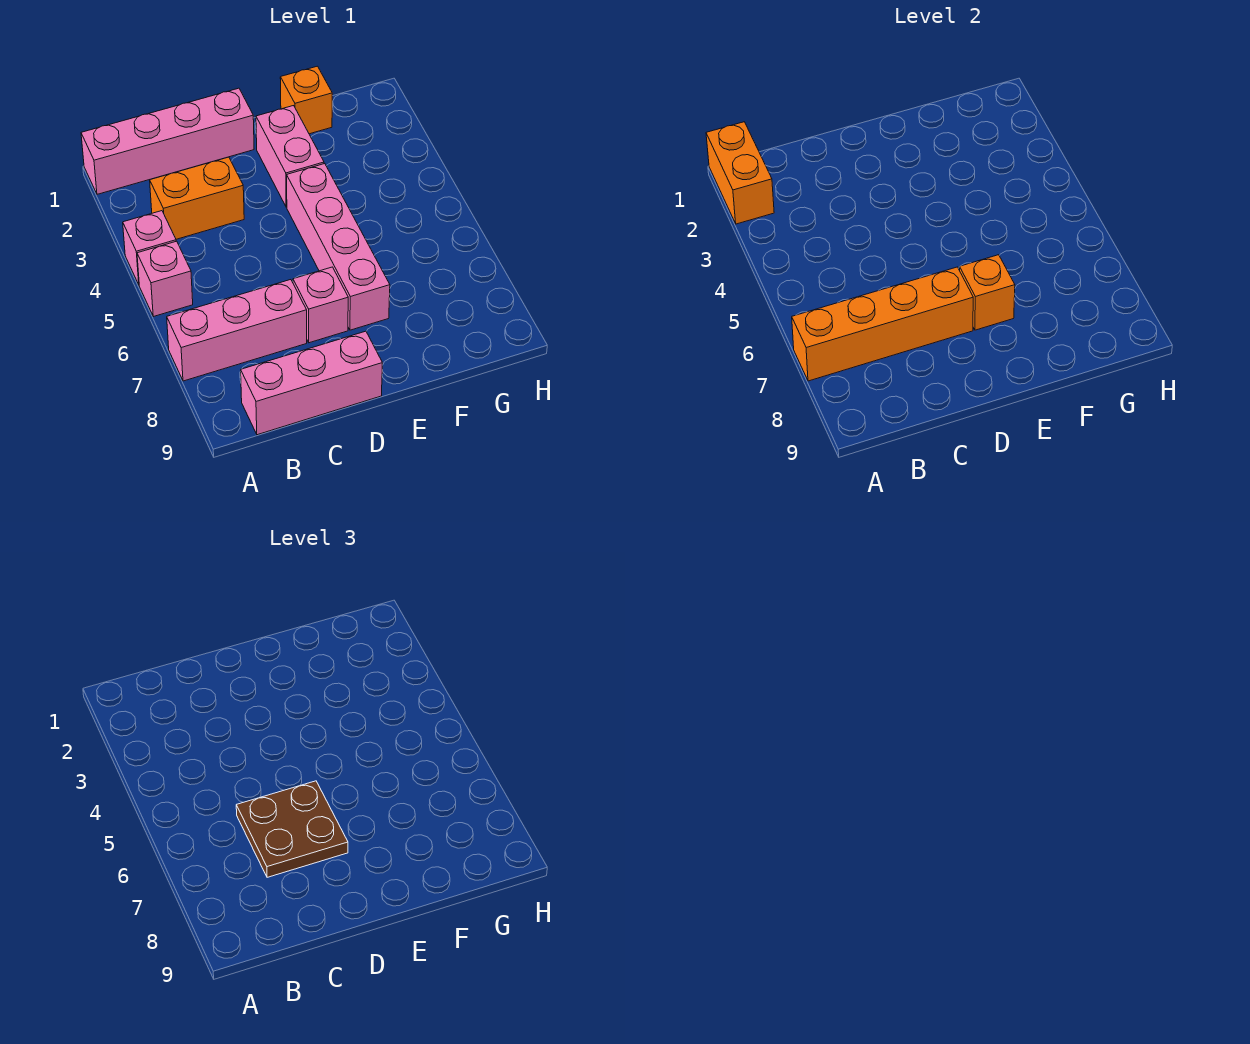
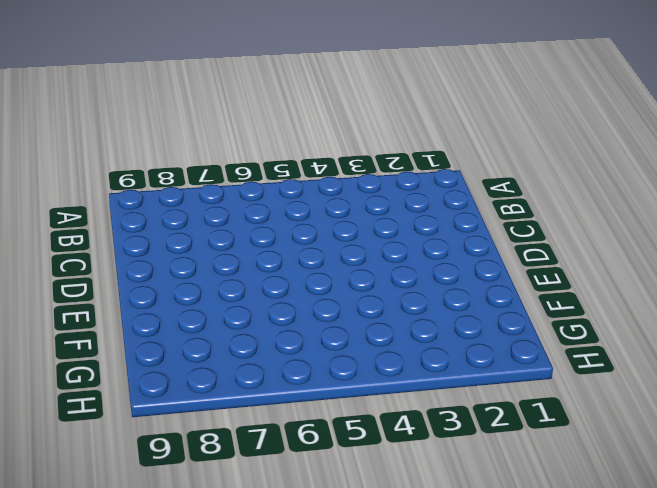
none -> pink 1x4 brick [81,88,254,194]
none -> pink 1x1 brick [123,211,176,284]
none -> pink 1x1 brick [137,241,193,317]

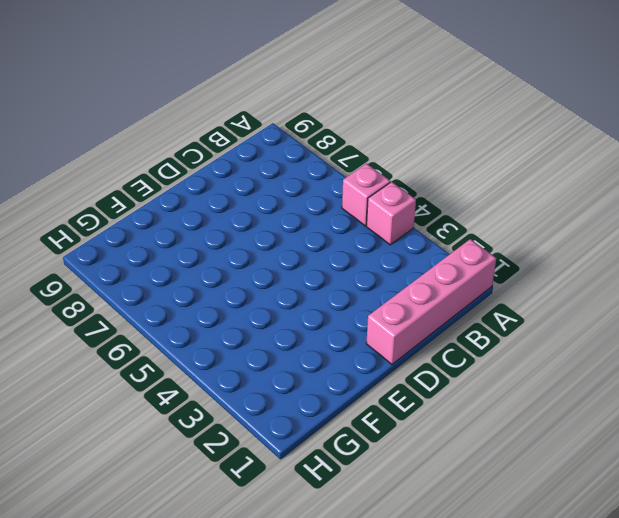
none -> pink 1x3 brick [167,280,307,381]
none -> orange 1x2 brick [150,157,244,239]
none -> pink 1x3 brick [241,331,382,435]

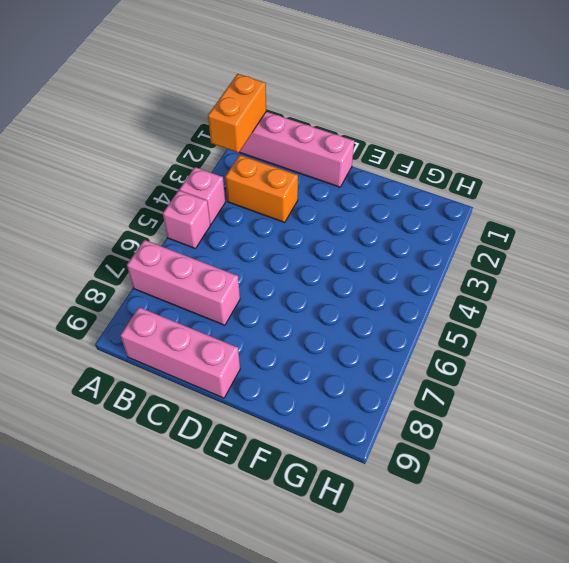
none -> pink 1x1 brick [293,267,348,343]
none -> pink 1x2 brick [256,106,324,207]
none -> pink 1x4 brick [287,164,390,330]

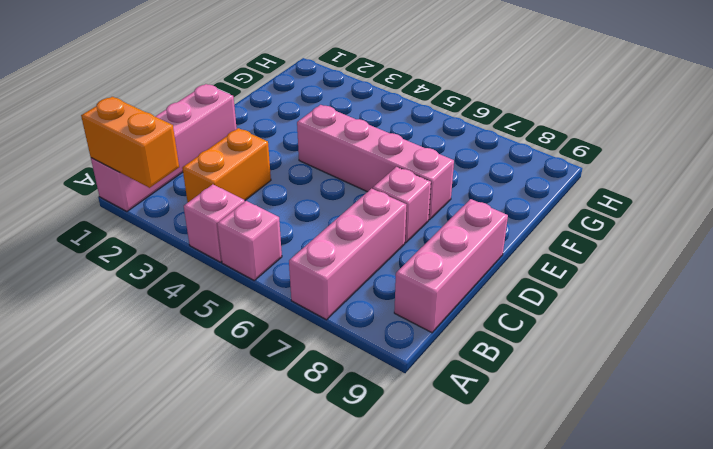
none -> pink 1x2 brick [256,106,324,207]
none -> orange 1x1 brick [280,66,332,134]
none -> orange 1x4 brick [792,267,973,381]

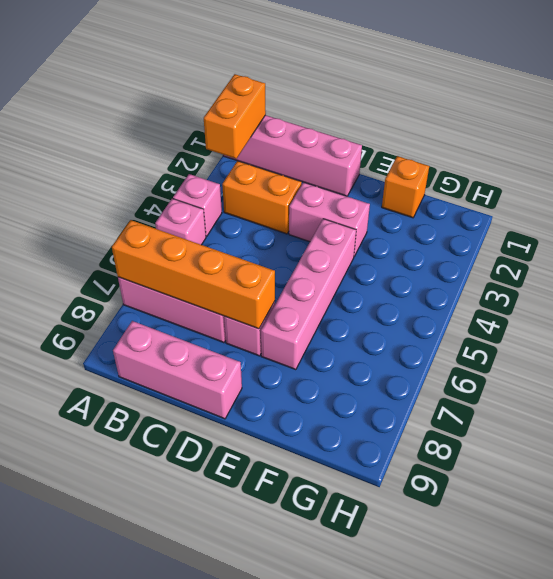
pink 1x2 brick [289,182,370,256] -> pink 1x2 brick turned to [256,106,324,207]
none -> orange 1x1 brick [960,255,1015,330]
none -> brown 2x2 plate [236,781,348,877]

